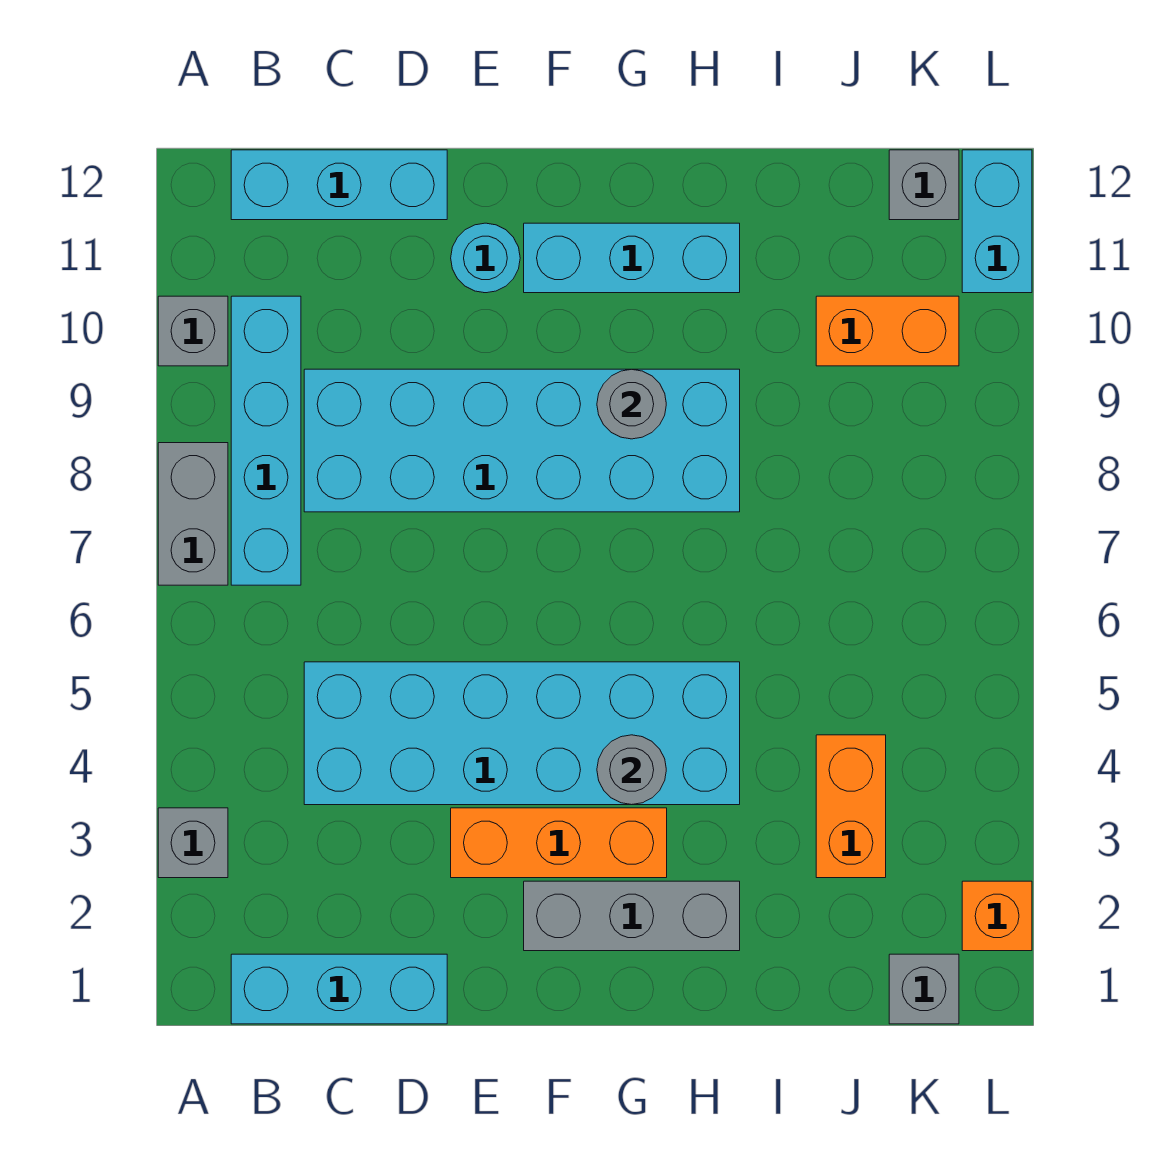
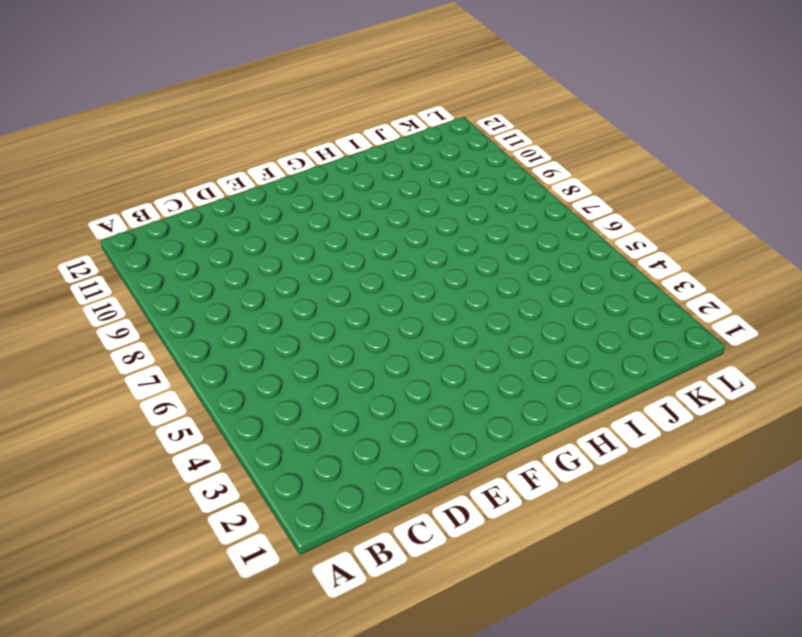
none -> grey 1x1 brick [158,808,228,878]
none -> grey 1x2 brick [158,443,228,585]
none -> grey 1x1 brick [158,296,228,366]

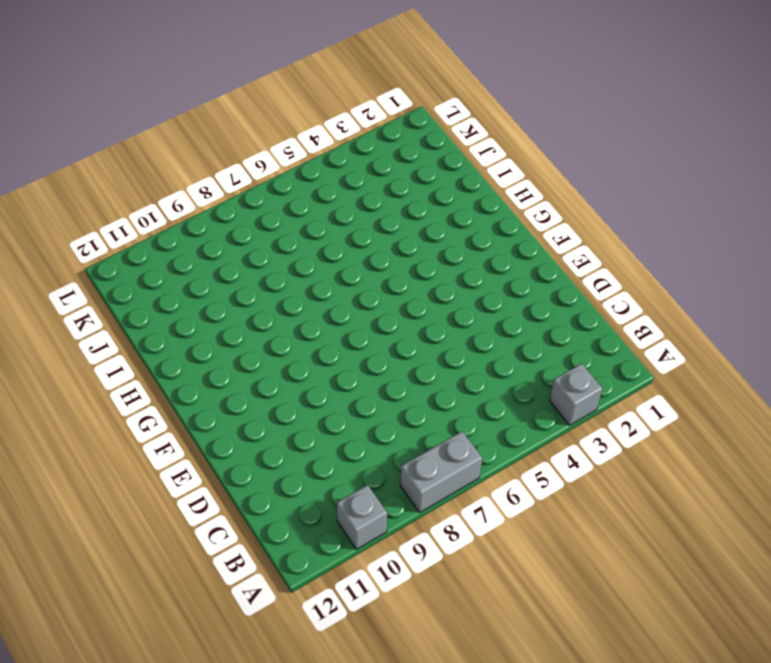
none -> cyan 1x3 brick [231,954,447,1024]
none -> cyan 1x4 brick [231,296,301,585]
none -> cyan 1x3 brick [231,150,447,220]

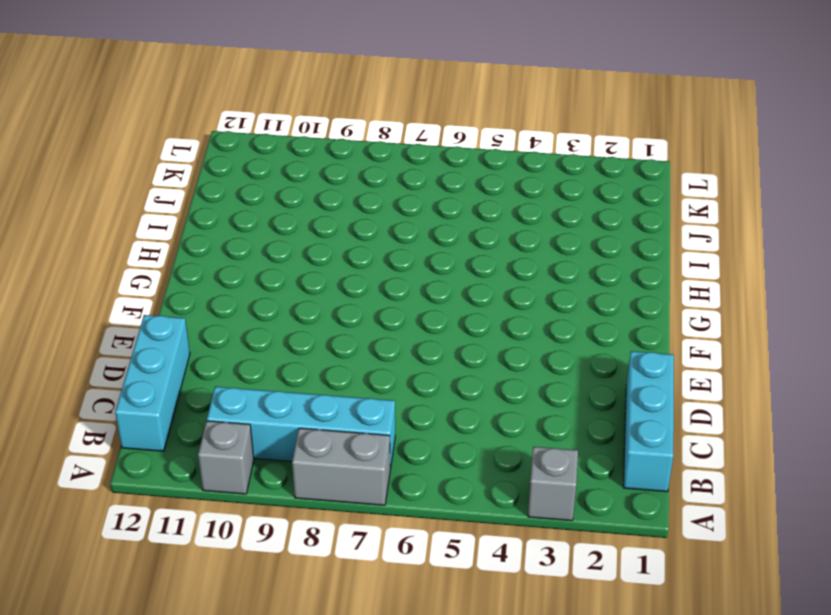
none -> cyan 2x6 brick [304,662,740,805]
none -> cyan 2x6 brick [304,369,740,512]
none -> orange 1x3 brick [451,808,667,878]

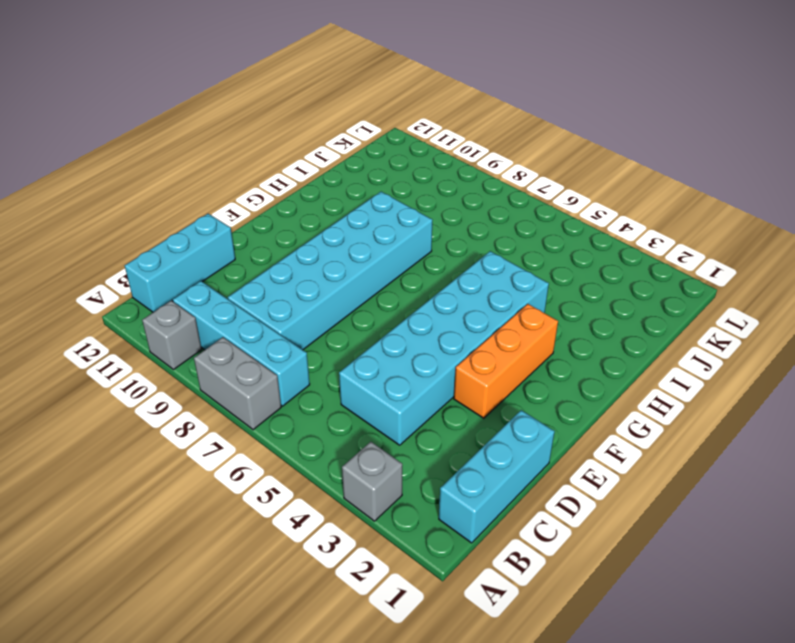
none -> cyan 1x1 round brick [451,223,520,293]
none -> grey 1x3 brick [524,881,740,951]
none -> cyan 1x3 brick [524,223,740,293]

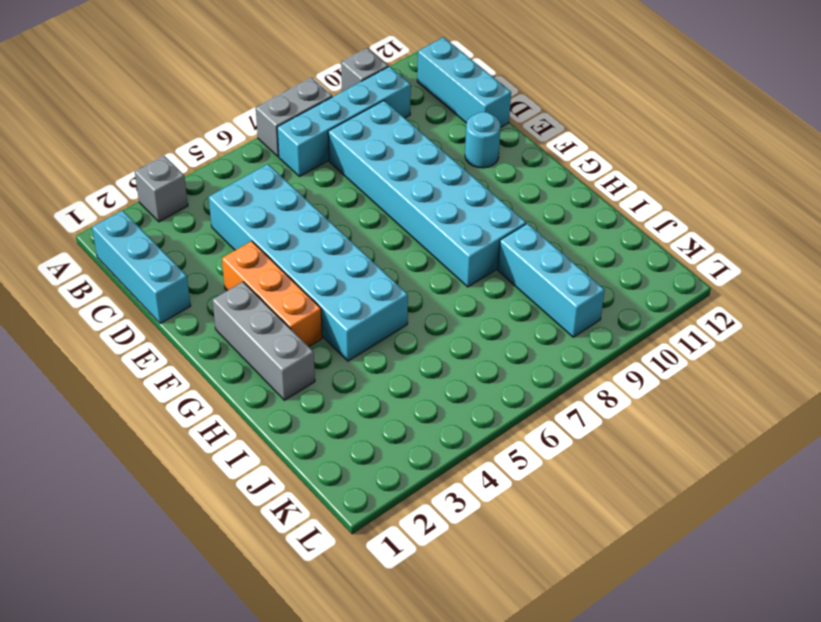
cyan 1x3 brick [498,223,605,337] -> cyan 1x3 brick moved to [524,223,740,293]
none -> orange 1x2 brick [816,735,886,878]
none -> orange 1x2 brick [816,296,959,366]
none -> grey 1x1 brick [889,954,959,1024]

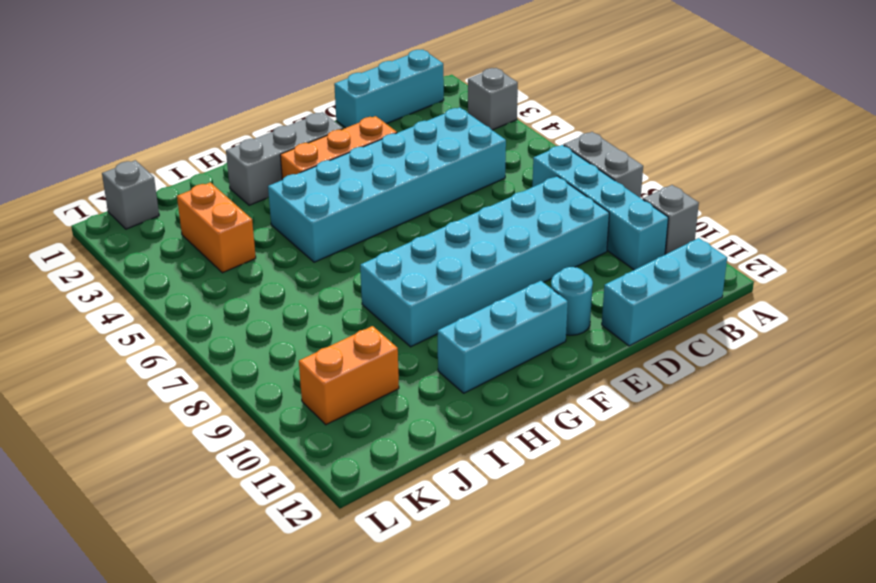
none -> grey 1x1 brick [889,150,959,220]
none -> orange 1x1 brick [962,881,1032,951]
none -> cyan 1x2 brick [962,150,1032,293]

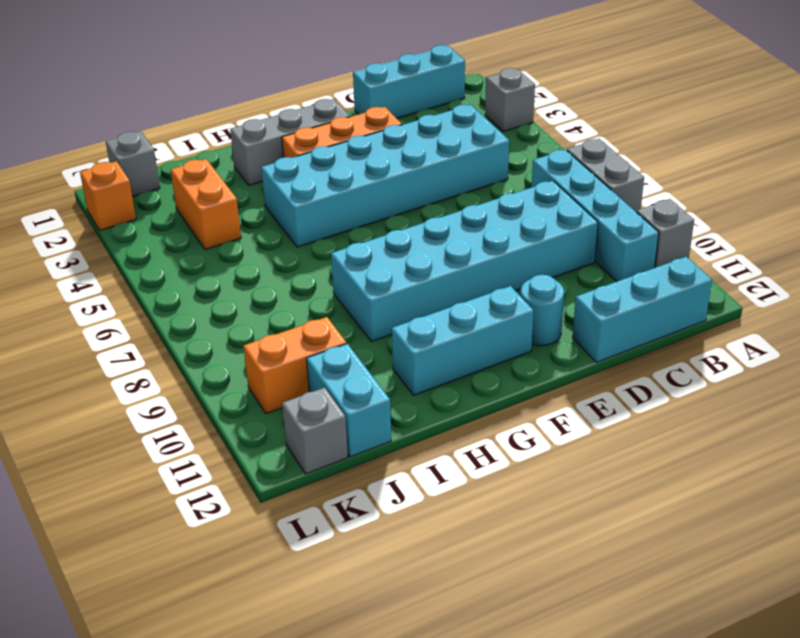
cyan 1x2 brick [307,344,391,457] -> cyan 1x2 brick moved to [962,150,1032,293]
none -> grey 1x1 round brick [597,735,666,805]
none -> grey 1x1 round brick [597,369,666,439]

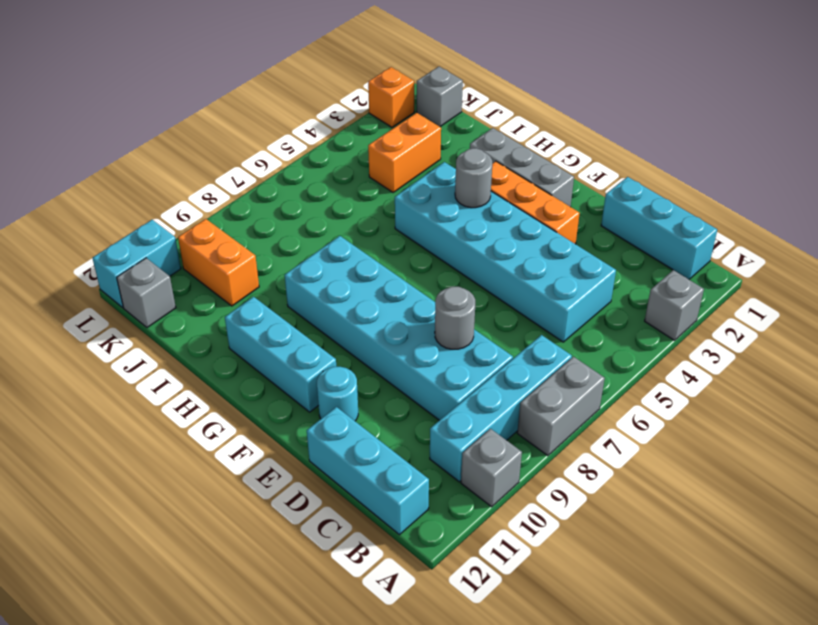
grey 1x1 round brick [435,287,475,349] -> grey 1x1 round brick moved to [597,369,666,439]

